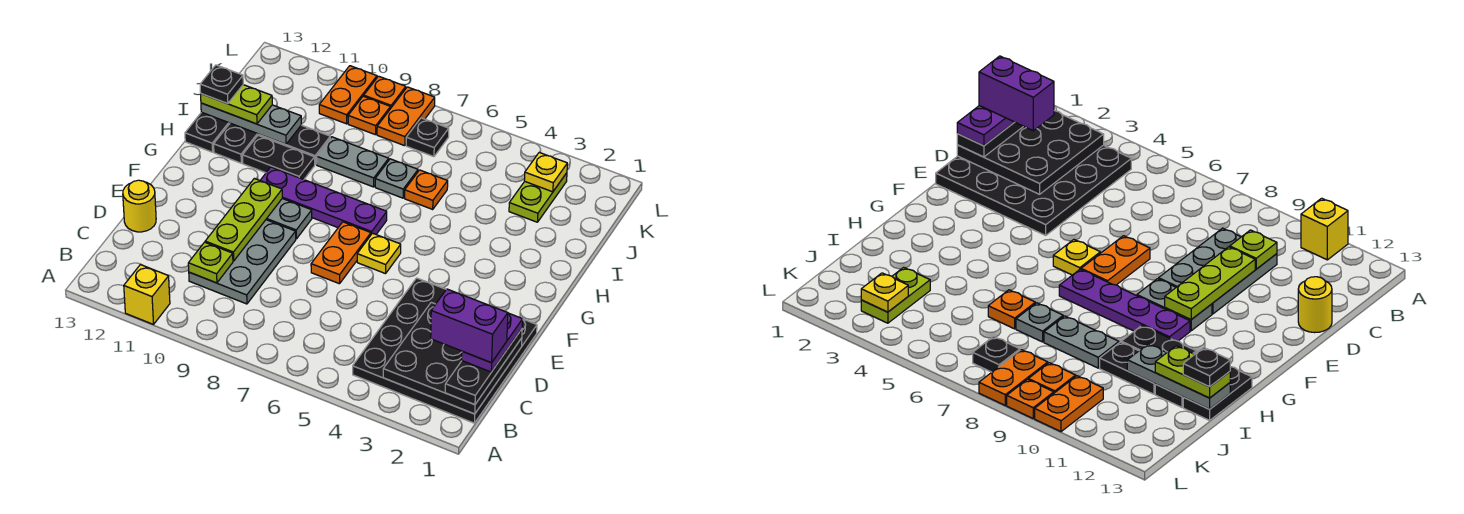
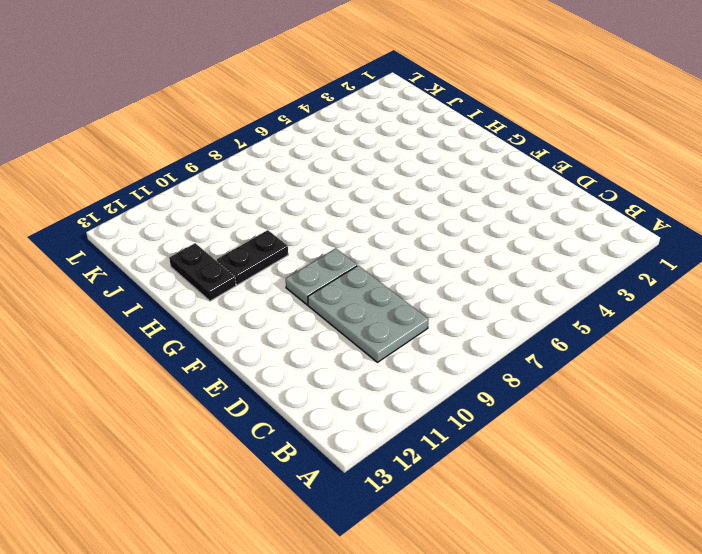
none -> yellow 1x1 brick [124,265,170,324]
none -> black 4x4 plate [353,278,537,423]
none -> yellow 1x1 round brick [123,180,156,232]
none -> orange 1x2 plate [311,222,371,284]

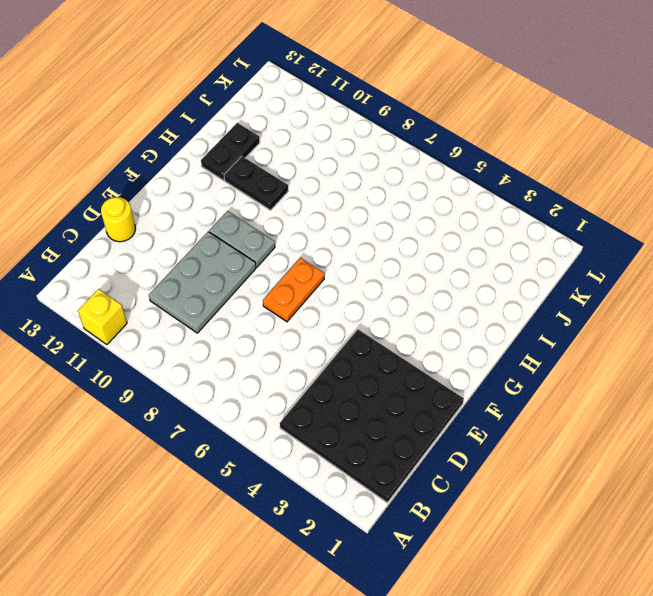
none -> yellow 1x1 plate [357,233,401,274]
none -> purple 1x4 plate [260,167,387,234]
none -> black 1x2 plate [185,112,230,152]
none -> orange 1x1 plate [405,170,448,209]

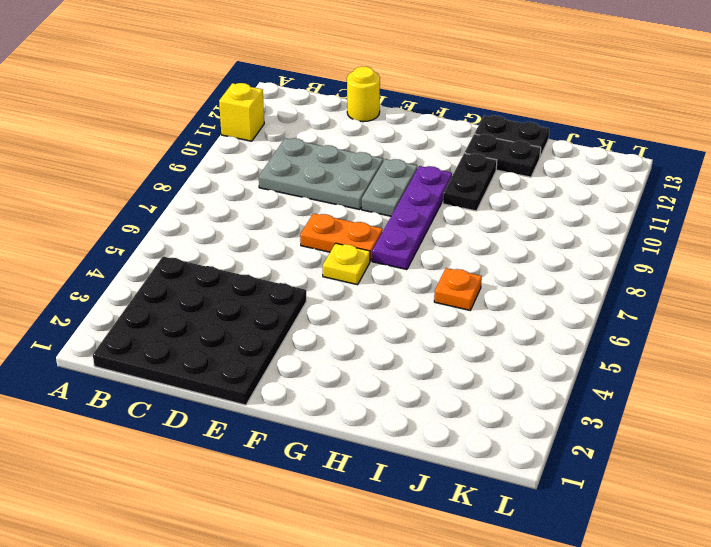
none -> grey 1x1 plate [375,159,418,198]
none -> grey 1x2 plate [317,137,389,187]
none -> black 1x2 plate [259,125,330,164]
none -> lime 1x2 plate [509,173,567,222]

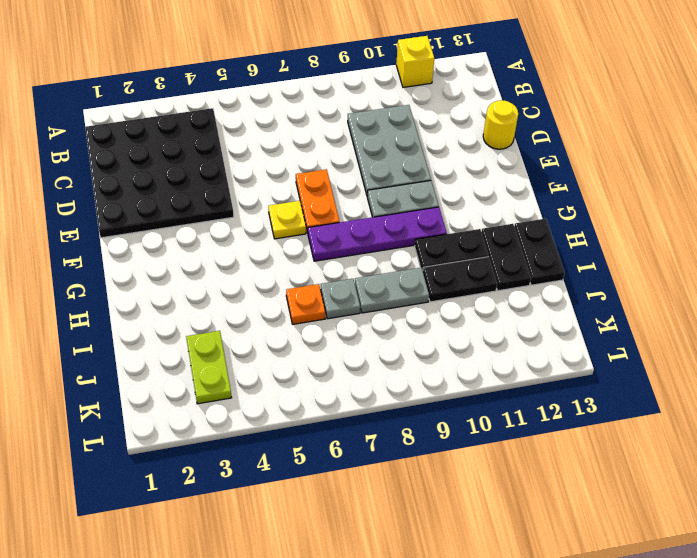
none -> black 1x1 plate [406,118,449,157]
none -> orange 1x2 plate [377,87,435,146]
none -> orange 1x1 plate [348,96,390,135]
none -> orange 1x2 plate [319,66,377,124]

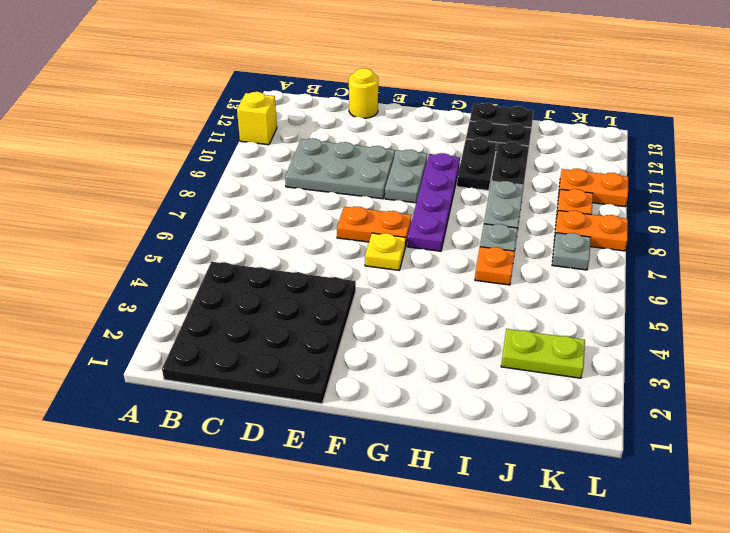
grey 1x1 plate [552,233,591,270] -> black 1x1 plate [406,118,449,157]
none -> orange 1x1 plate [364,76,406,109]
none -> black 3x3 plate [383,302,522,414]
none -> lime 1x1 plate [188,242,233,283]
none -> lime 1x3 plate [205,178,282,261]

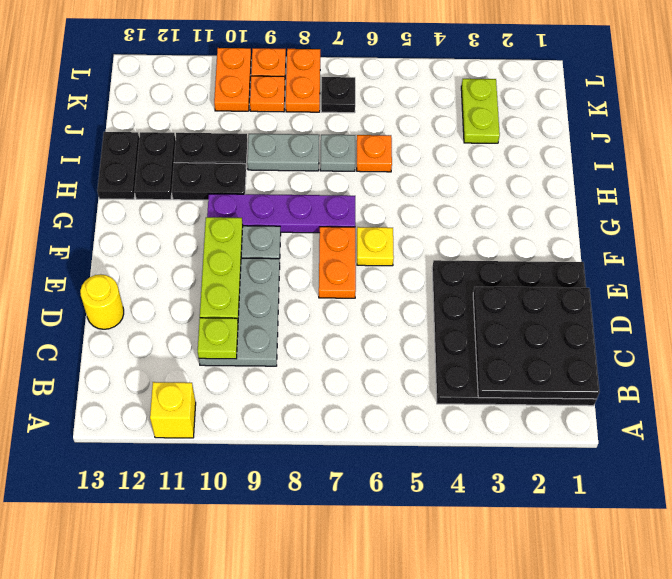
none -> grey 1x3 plate [201,103,301,144]
none -> yellow 1x1 plate [524,152,567,192]
none -> black 1x3 plate [445,329,522,405]
none -> lime 1x2 plate [201,85,272,124]

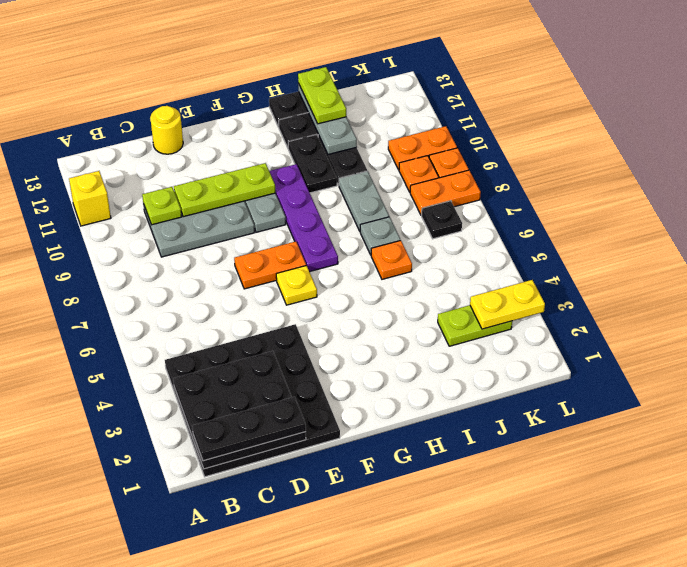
yellow 1x2 plate [470,280,545,329] -> yellow 1x1 plate [524,152,567,192]
none -> purple 1x2 plate [462,313,523,372]
none -> black 1x1 plate [200,65,243,104]
none -> purple 1x2 brick [431,289,508,363]

